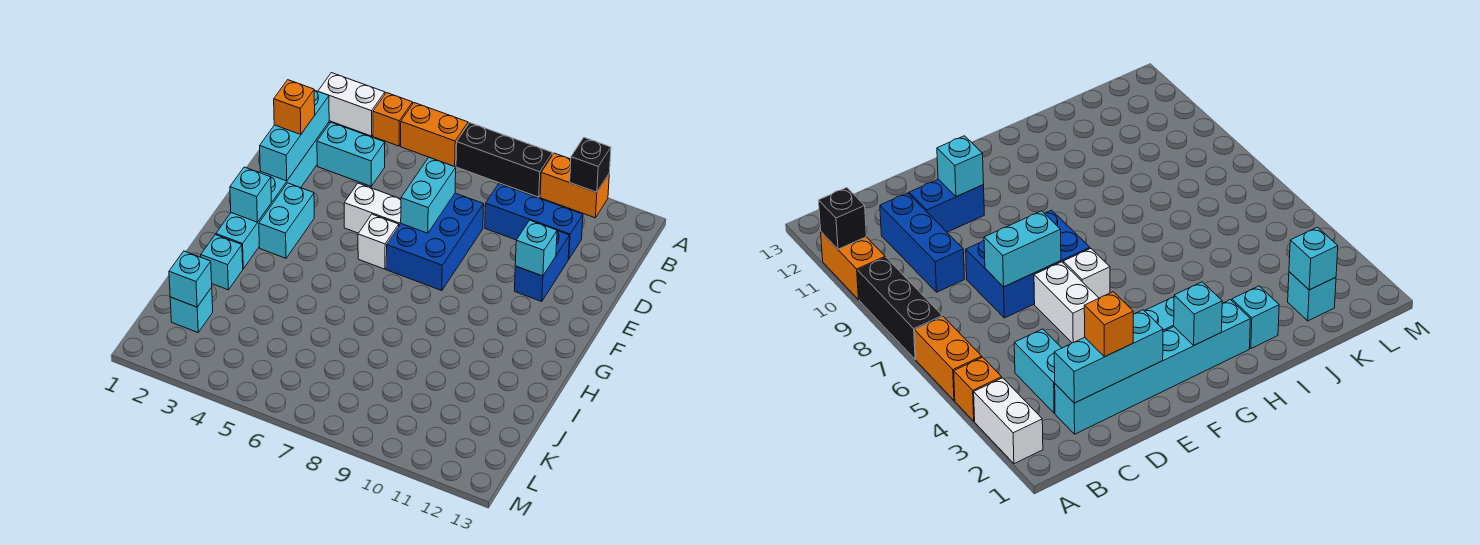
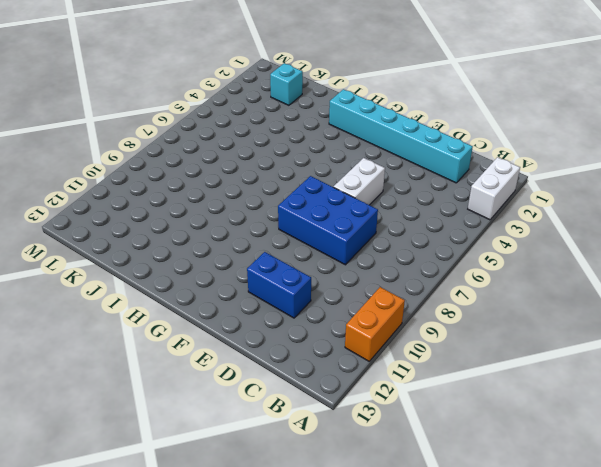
none -> orange 1x1 brick [373,93,413,146]
none -> orange 1x2 brick [401,103,468,167]
none -> black 1x3 brick [456,123,553,197]

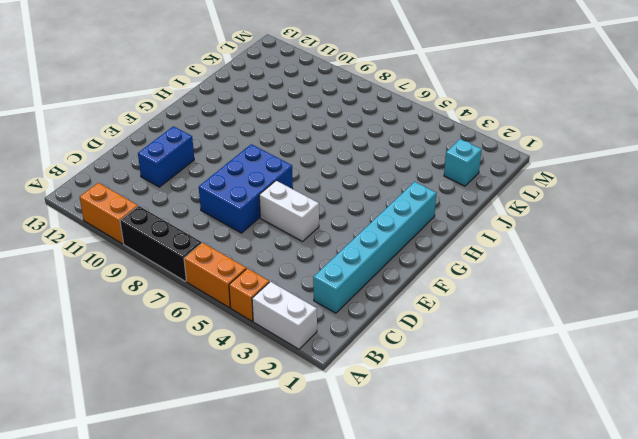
none -> cyan 1x2 brick [317,122,385,186]
none -> blue 1x3 brick [485,184,583,259]
none -> cyan 1x2 brick [259,183,314,258]

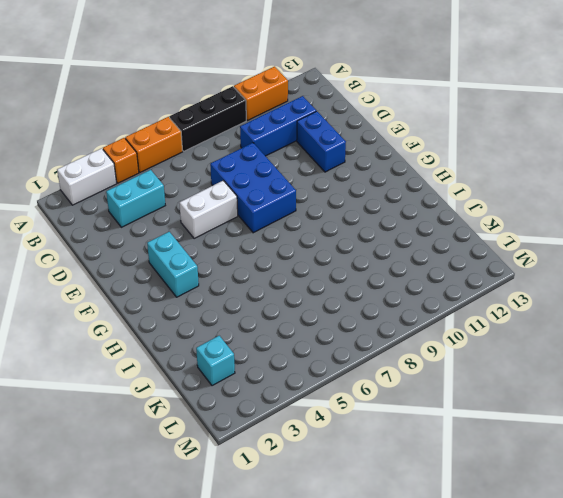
none -> cyan 1x6 brick [216,123,329,269]
none -> white 1x1 brick [358,214,399,269]
none -> cyan 1x1 brick [201,235,243,290]

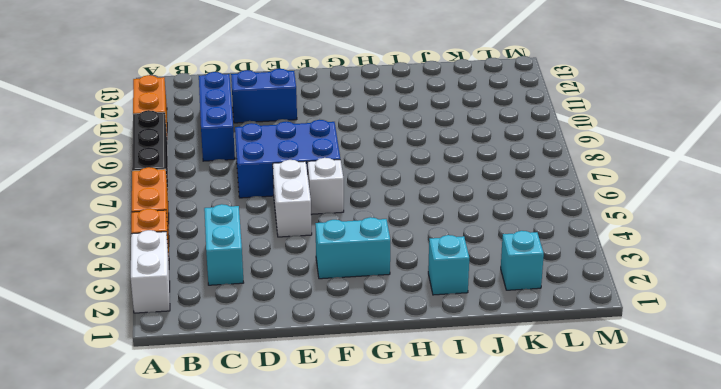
none -> cyan 1x6 brick [216,123,329,269]
none -> black 1x1 brick [570,138,611,192]
none -> cyan 1x3 brick [260,90,329,181]

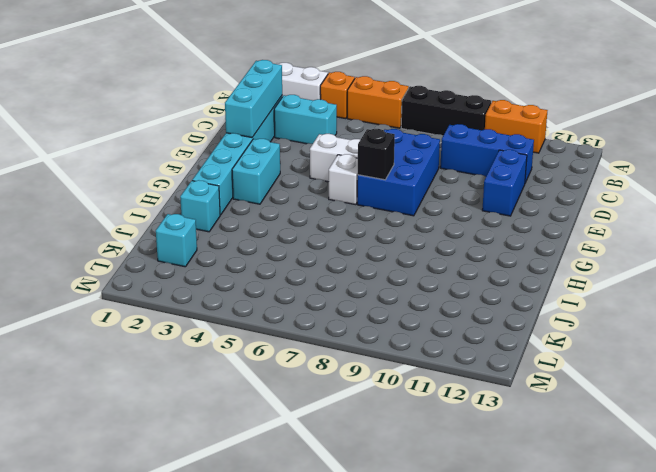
black 1x1 brick [358,129,395,180] -> black 1x1 brick moved to [570,138,611,192]
none -> cyan 1x2 brick [401,158,456,233]
none -> cyan 1x1 brick [515,220,557,276]
none -> cyan 1x1 brick [230,167,272,222]

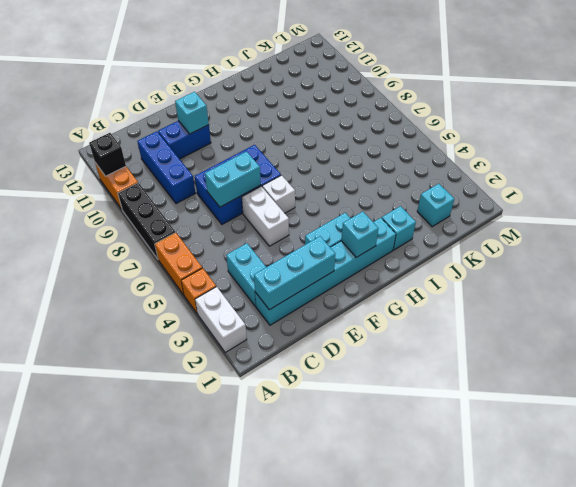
none -> cyan 1x1 brick [169,251,212,307]
none -> orange 1x1 brick [274,80,315,135]

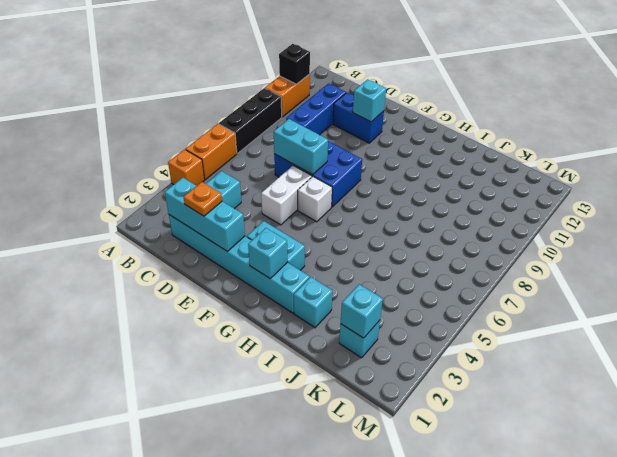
orange 1x1 plate [184,182,222,216] -> orange 1x1 brick [274,80,315,135]
none -> white 1x2 brick [318,73,385,136]

